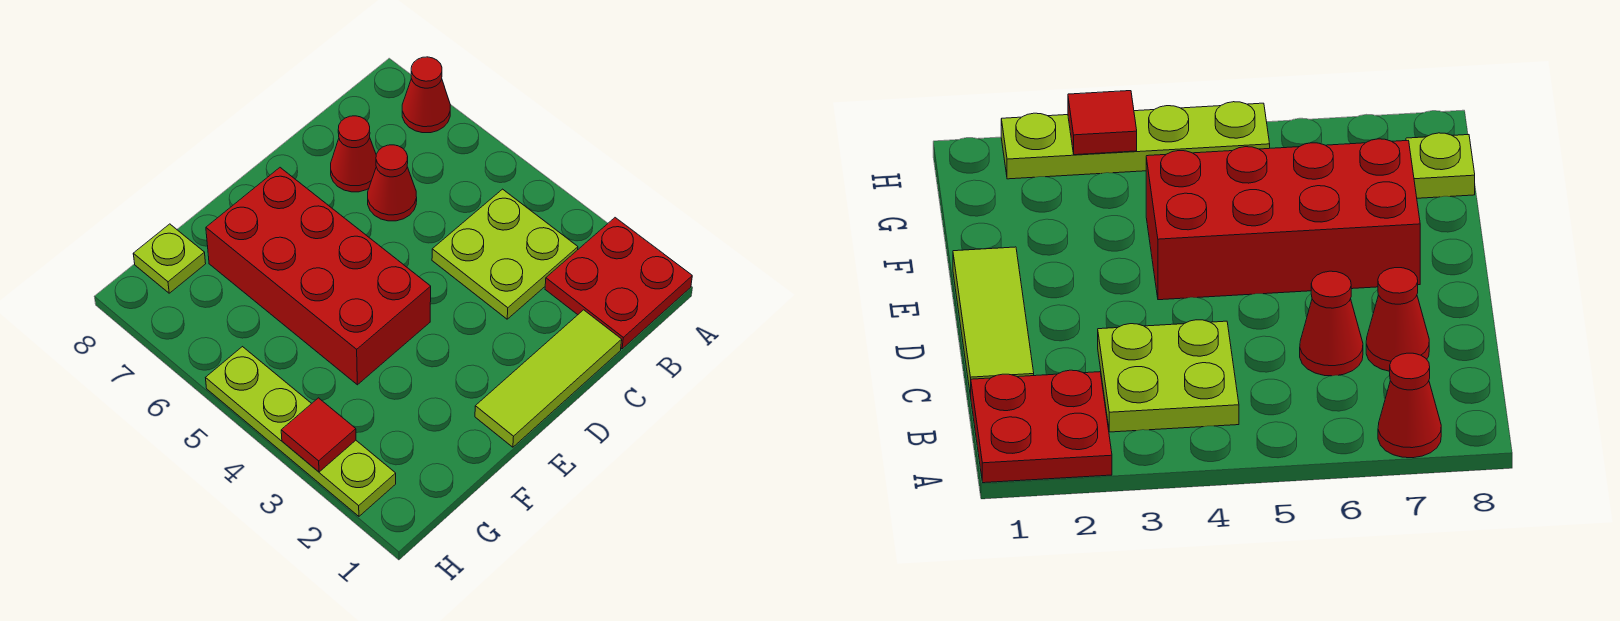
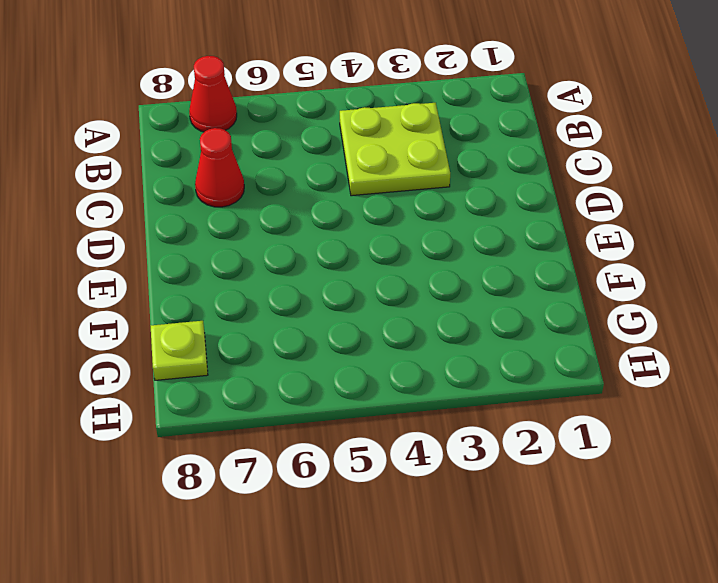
none -> red 2x2 plate [545,218,692,349]
none -> lime 1x3 tile [475,310,622,447]

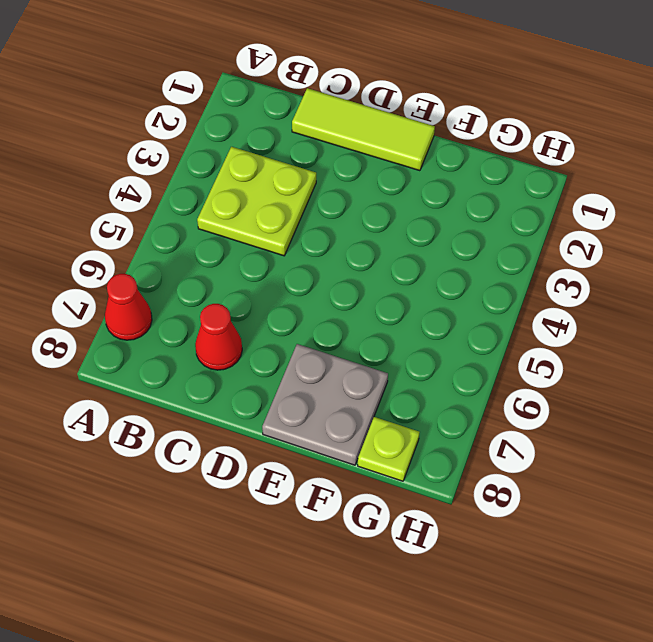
grey 2x2 plate [262,344,388,465] -> red 2x4 brick [206,168,431,385]
none -> red 2x2 plate [545,218,692,349]
none -> red 1x1 cone [368,145,417,221]

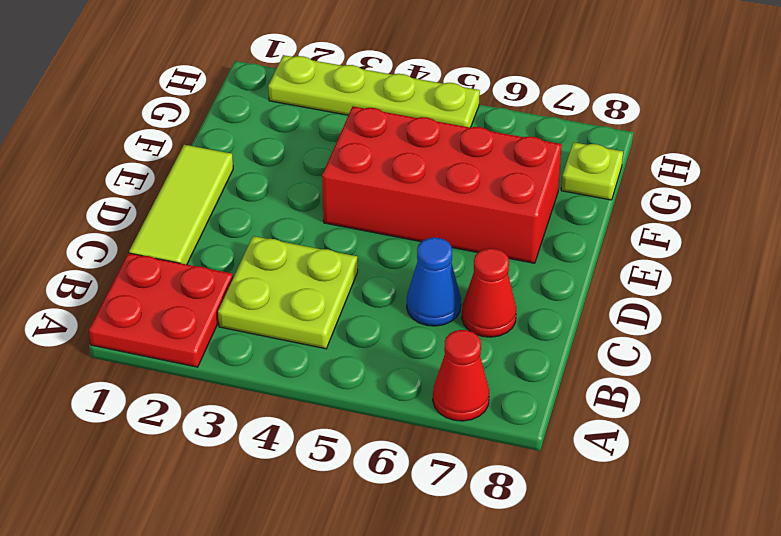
blue 1x1 cone [407,238,461,326] -> red 1x1 cone [368,145,417,221]
none -> red 1x1 tile [281,398,356,472]

